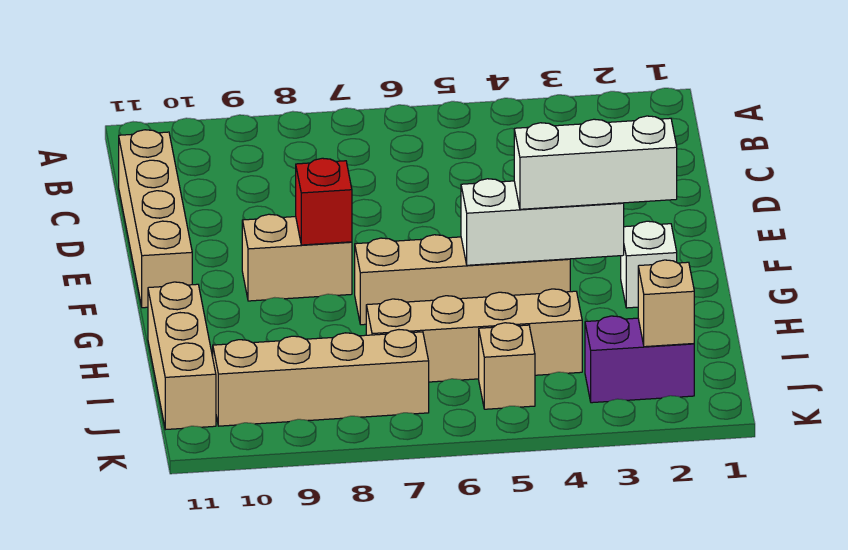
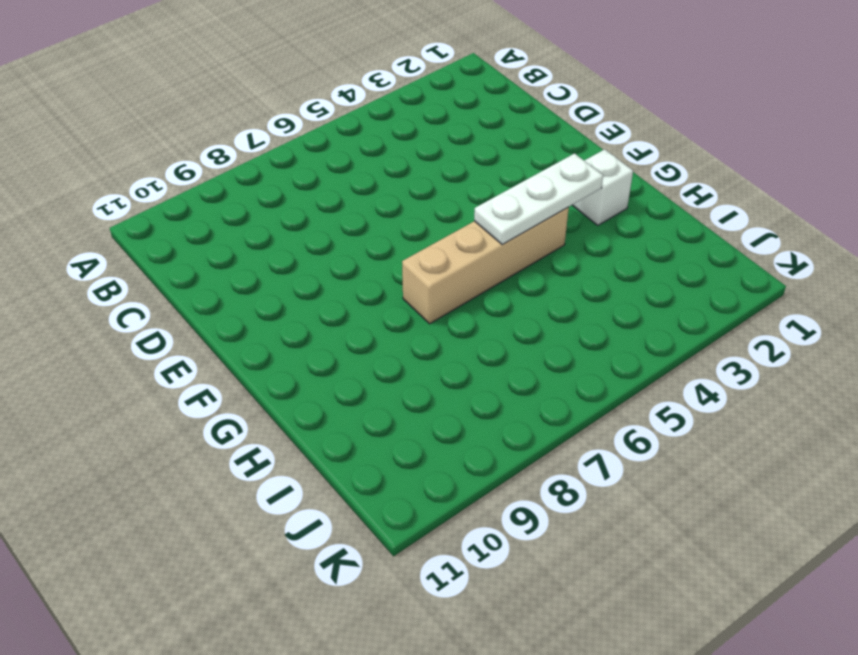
white 1x3 plate [474,154,603,245] -> white 1x3 brick [461,179,624,265]
none -> tan 1x4 brick [119,130,192,308]
none -> tan 1x2 brick [242,214,352,301]
none -> tan 1x3 brick [148,282,216,430]

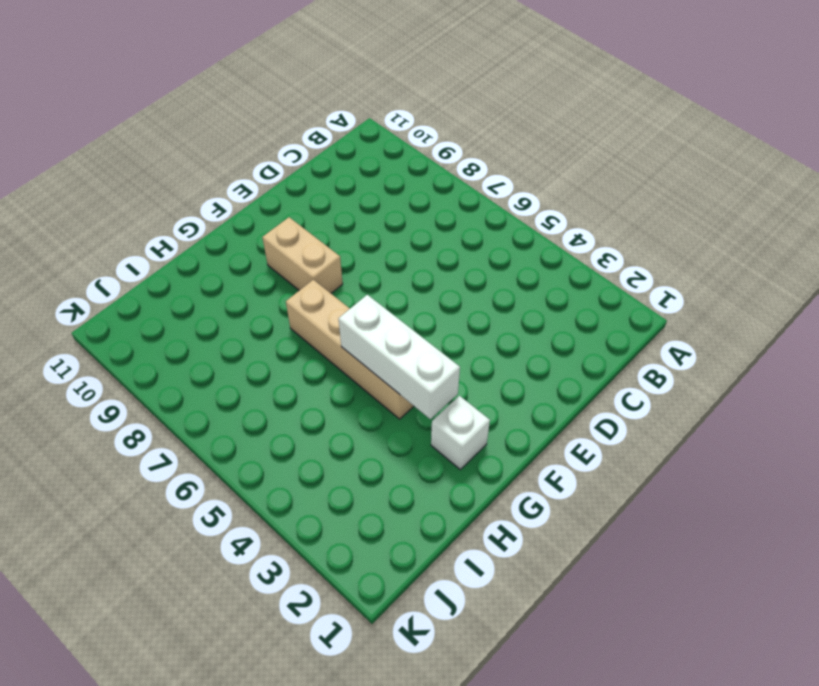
none -> tan 1x4 brick [119,130,192,308]
none -> tan 1x3 brick [148,282,216,430]
none -> tan 1x4 brick [366,289,582,382]

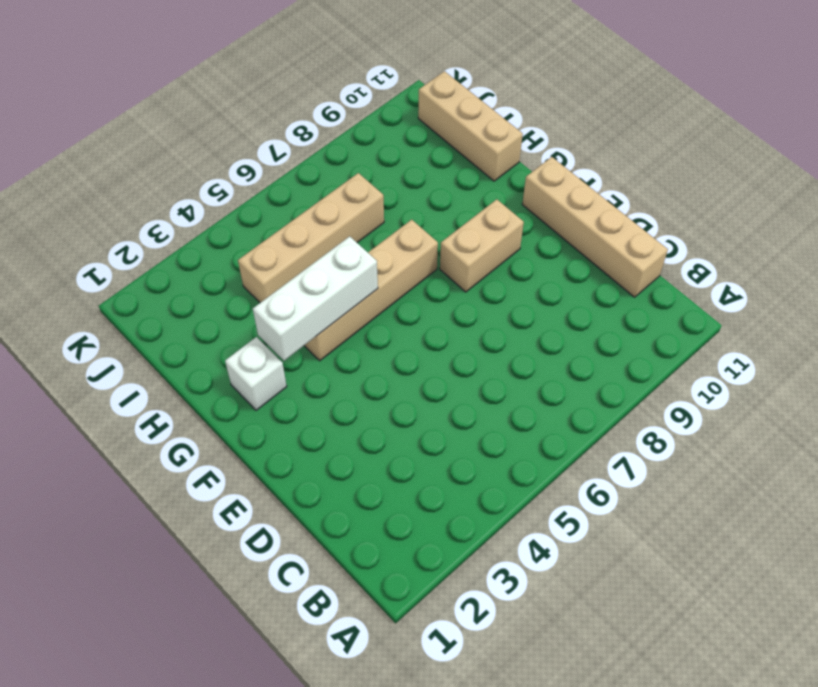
none -> purple 1x2 brick [585,316,694,403]
none -> tan 1x1 brick [479,323,535,409]
none -> tan 1x4 brick [213,330,429,426]

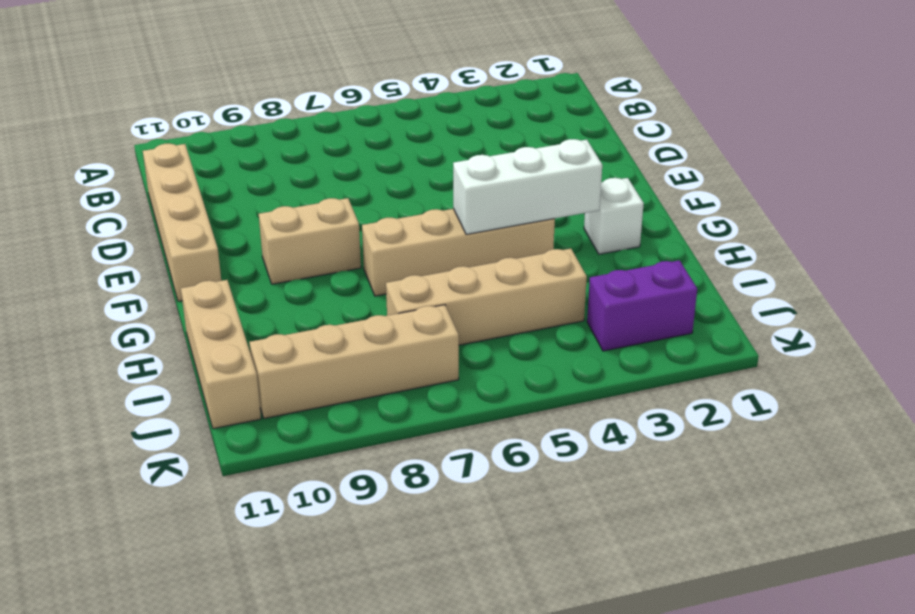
none -> tan 1x1 brick [479,323,535,409]
none -> red 1x1 brick [296,158,352,245]
none -> tan 1x1 brick [638,260,694,347]

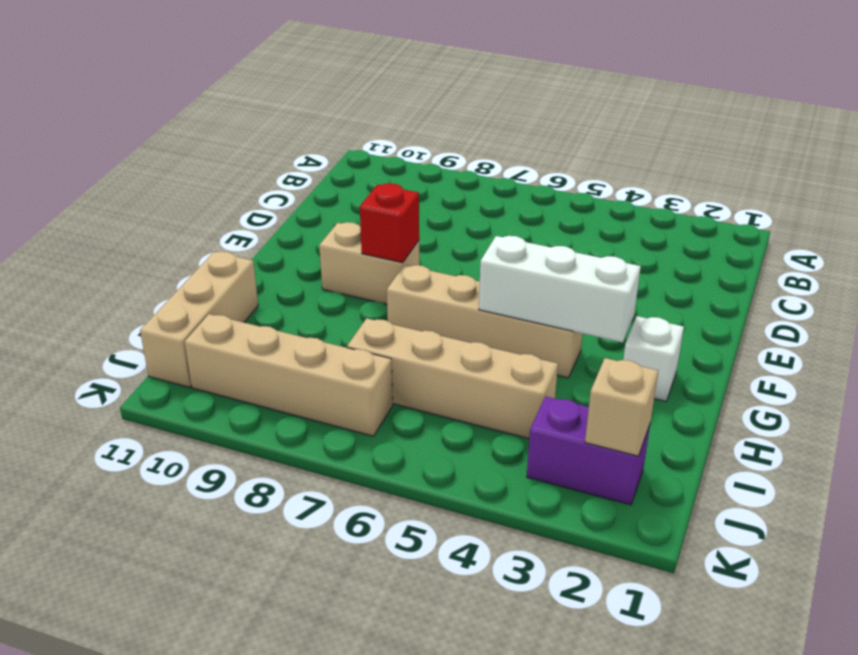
none -> tan 1x4 brick [119,130,192,308]
none -> tan 1x1 brick [479,323,535,409]
none -> white 1x3 brick [514,116,677,209]

